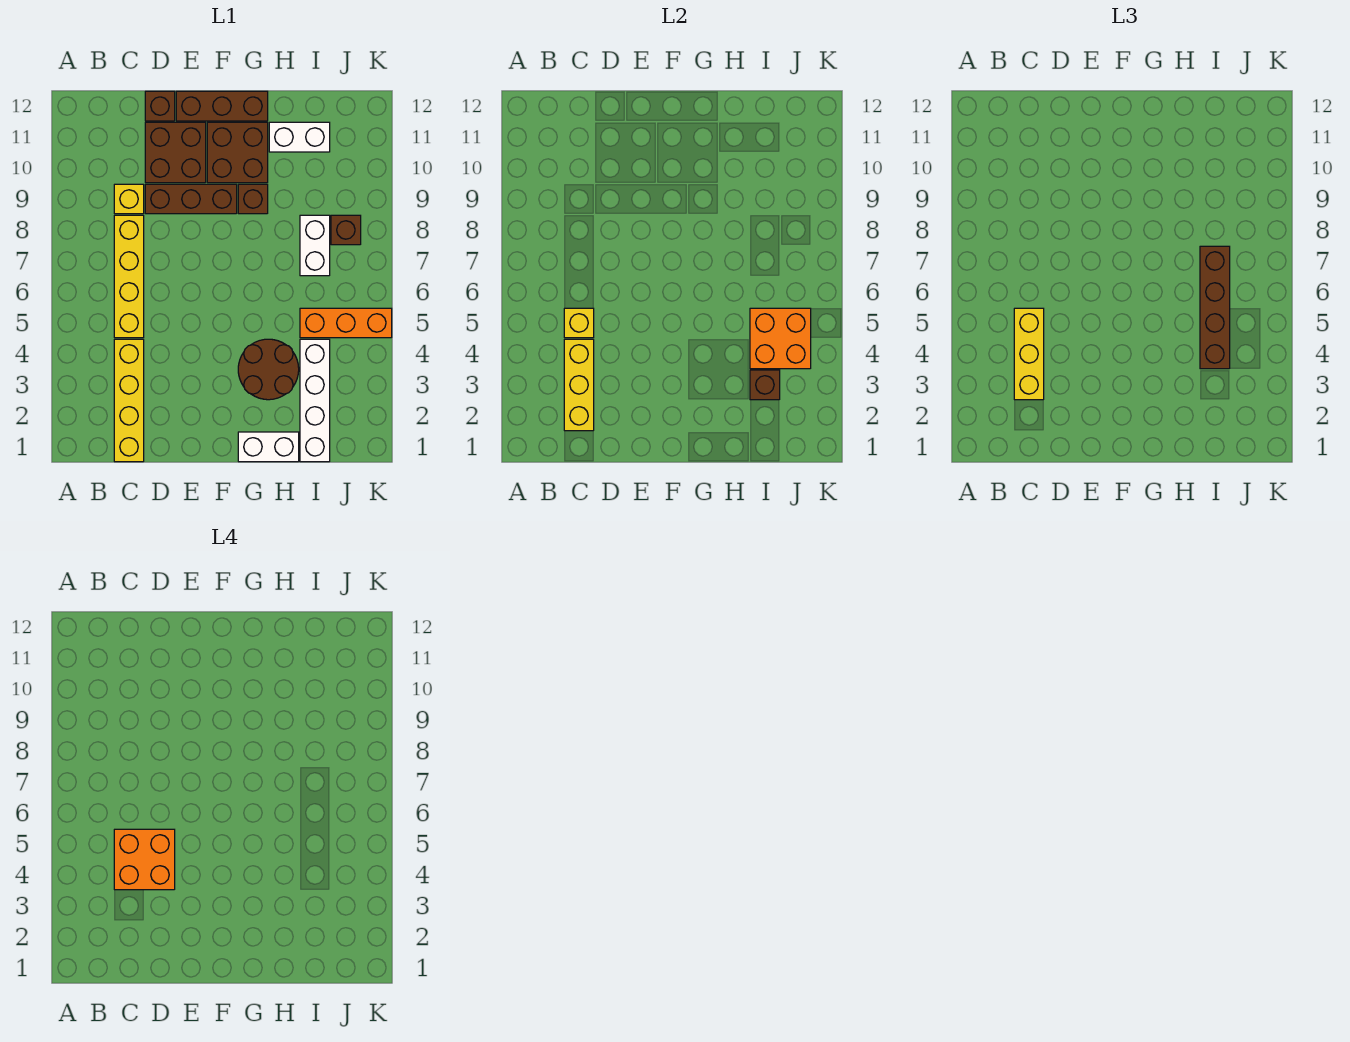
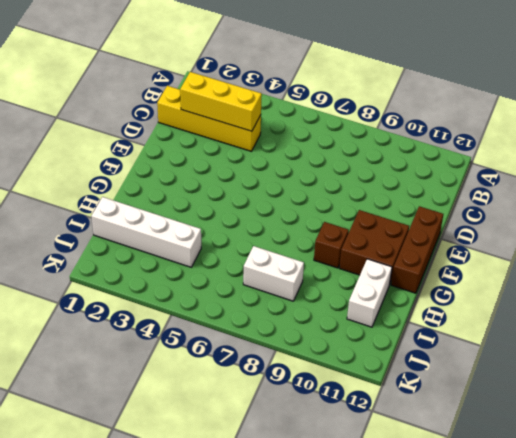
none -> yellow 1x4 brick [114,215,144,338]
none -> yellow 1x1 brick [114,184,144,214]
none -> brown 1x3 brick [145,184,237,214]

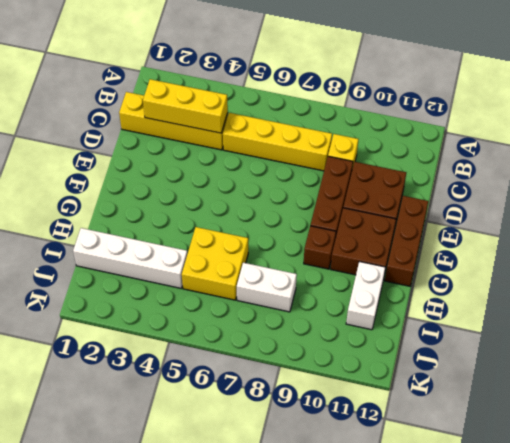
yellow 2x2 brick [182,227,248,300] -> orange 1x3 brick [300,308,392,338]
none -> brown 1x1 brick [145,91,175,121]
none -> white 1x2 brick [238,432,299,462]
none -> brown 2x2 round brick [238,339,299,400]

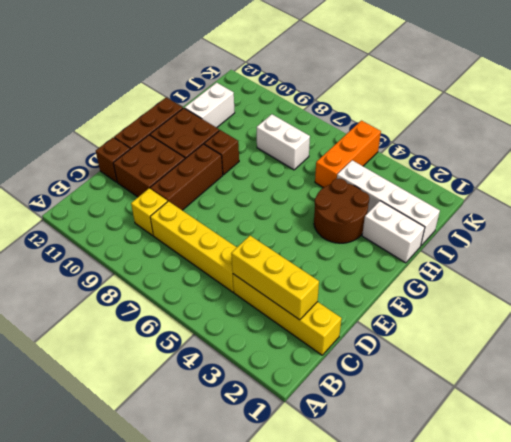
white 1x2 brick [362,201,425,263] -> white 1x2 brick turned to [238,432,299,462]
none -> brown 1x1 brick [331,215,361,245]
none -> yellow 1x1 brick [564,308,594,338]
none -> brown 1x1 brick [750,370,780,400]

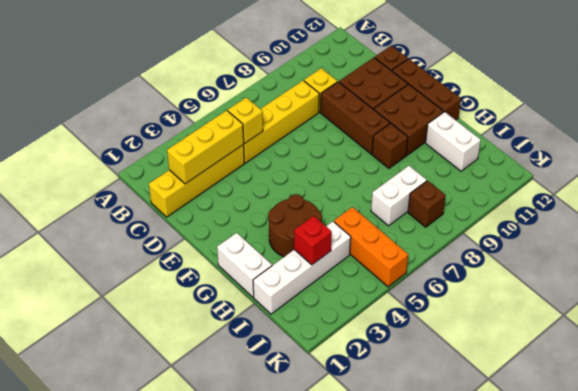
red 1x1 brick [294,216,332,265] -> brown 1x1 brick [750,370,780,400]
none -> orange 2x2 brick [750,308,811,369]
none -> yellow 1x3 brick [1014,308,1044,400]
none -> brown 1x4 brick [1200,246,1230,369]

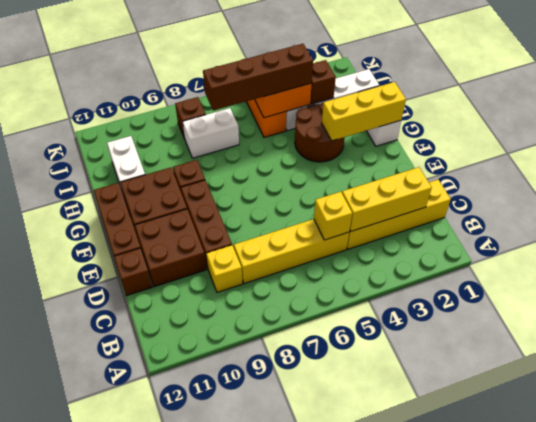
yellow 1x3 brick [322,82,406,141] -> yellow 1x3 brick moved to [1014,308,1044,400]
none -> orange 2x2 brick [114,829,175,890]

